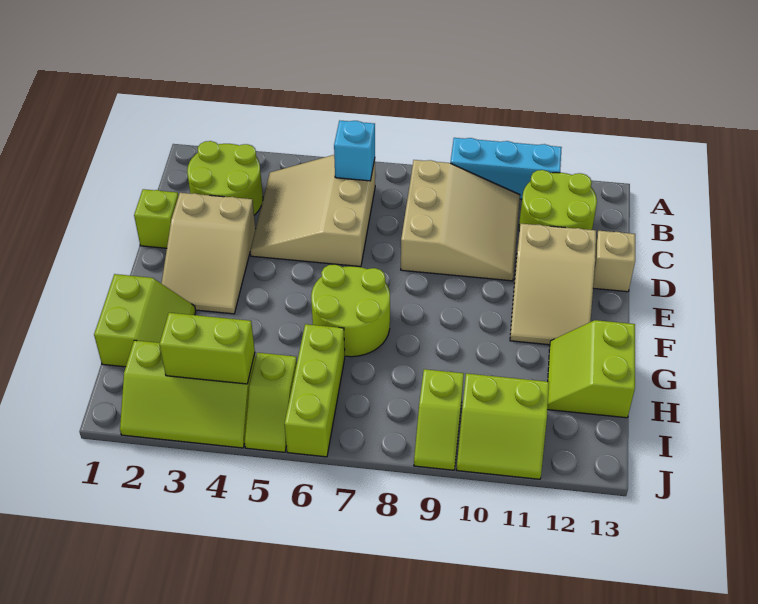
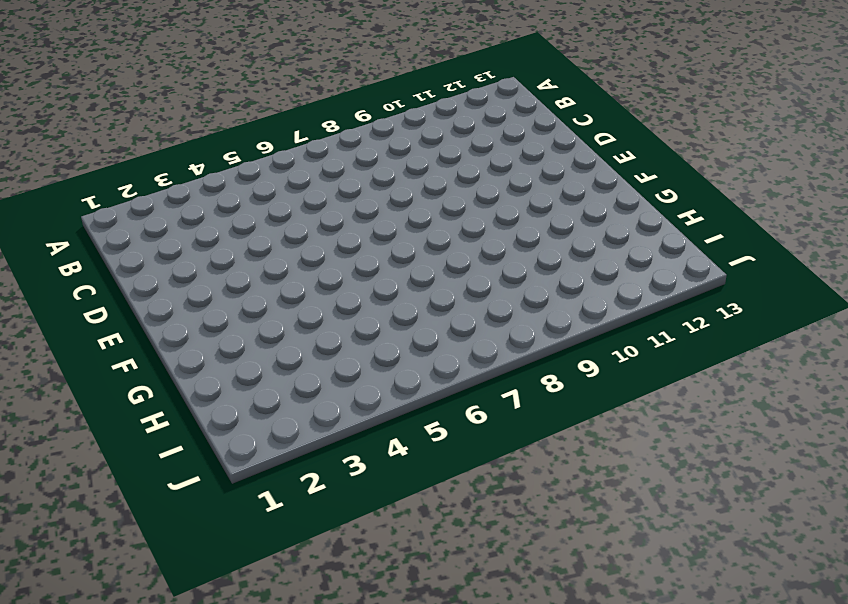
none -> cyan 1x3 brick [451,138,562,199]
none -> lime 2x2 round brick [187,141,263,215]
none -> tan 3x3 slope [250,155,375,267]

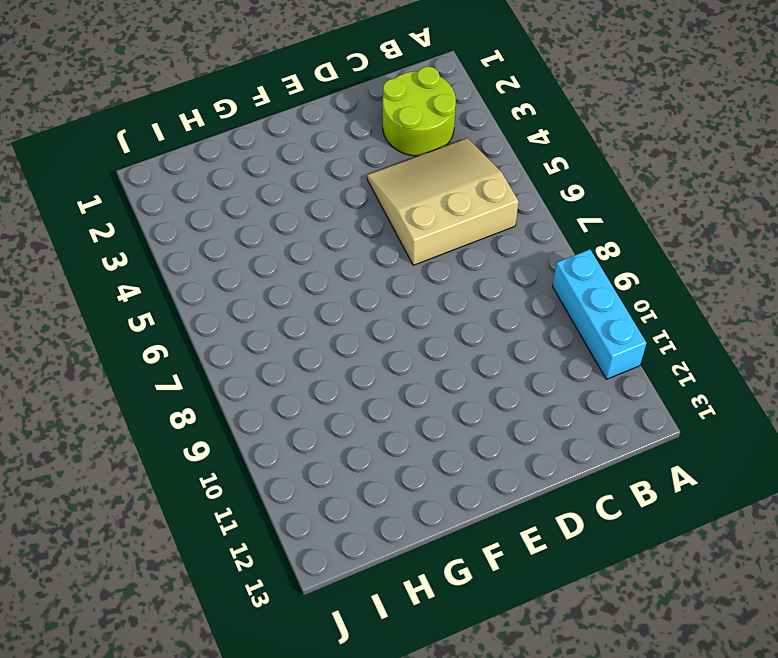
none -> tan 3x3 slope [401,160,520,281]
none -> lime 2x2 round brick [519,170,597,231]
none -> lime 1x1 brick [134,189,178,248]

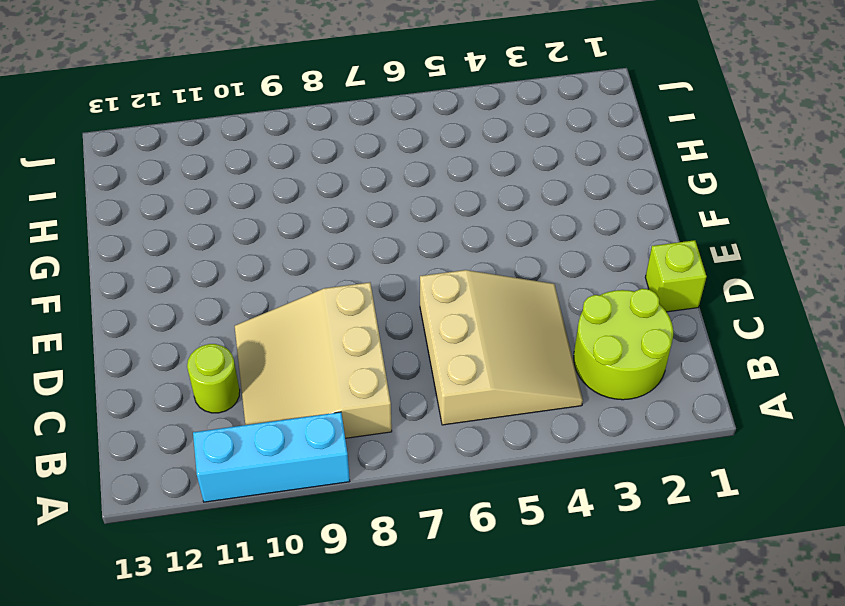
lime 1x1 round brick [187,344,240,413] -> lime 2x2 round brick [519,170,597,231]
none -> tan 2x3 slope [161,193,256,314]
none -> tan 2x3 slope [510,224,596,345]
none -> tan 1x1 brick [593,231,635,292]

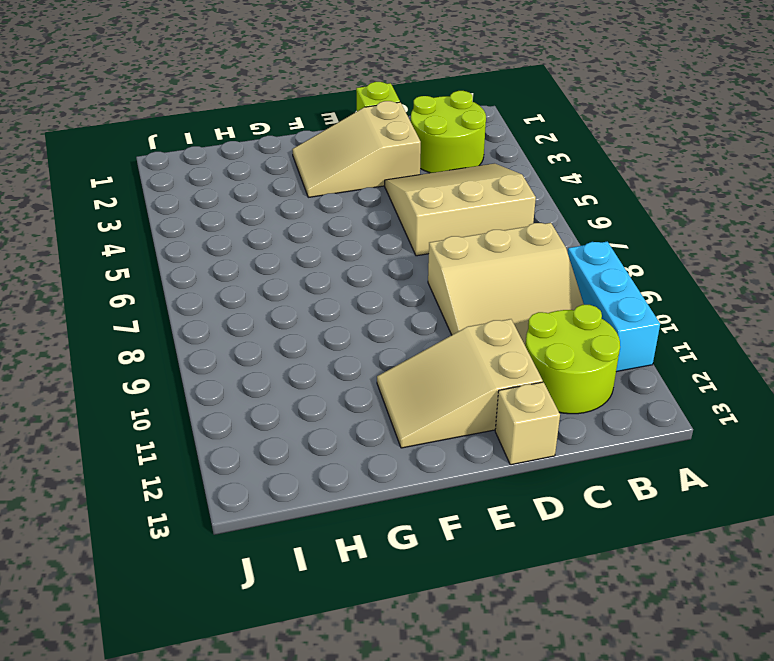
none -> lime 2x2 round brick [311,264,390,357]
none -> lime 2x2 slope [94,274,196,367]
none -> lime 2x2 slope [547,320,635,418]

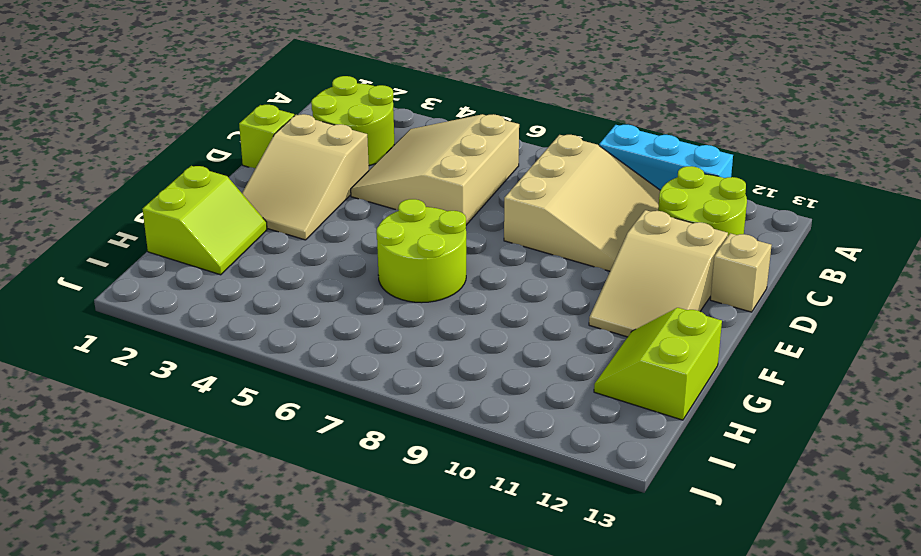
none -> lime 1x3 brick [284,324,345,457]
none -> lime 2x3 slope [120,340,256,448]
none -> lime 1x2 slope [245,353,297,452]

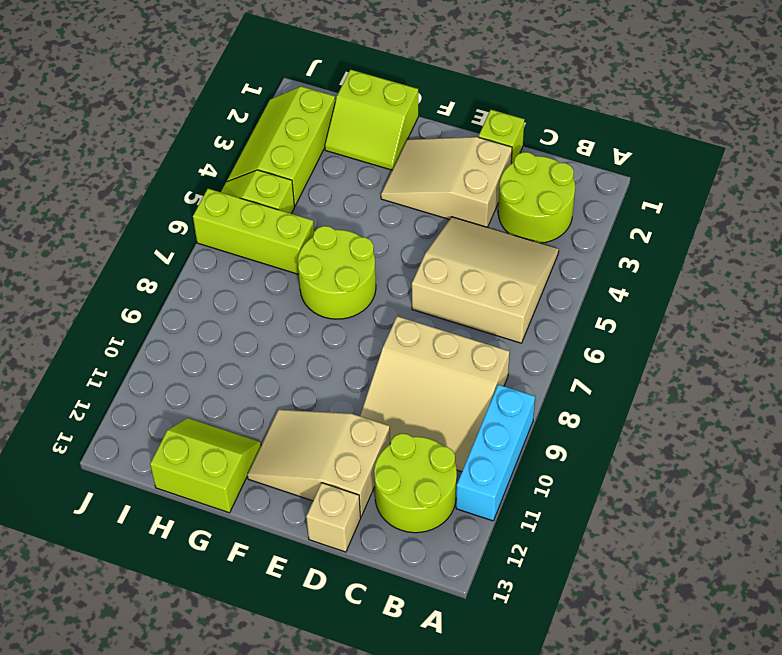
none -> lime 1x2 slope [414,369,464,470]
none -> lime 2x2 slope [457,373,549,479]
none -> cyan 1x1 brick [334,121,375,181]

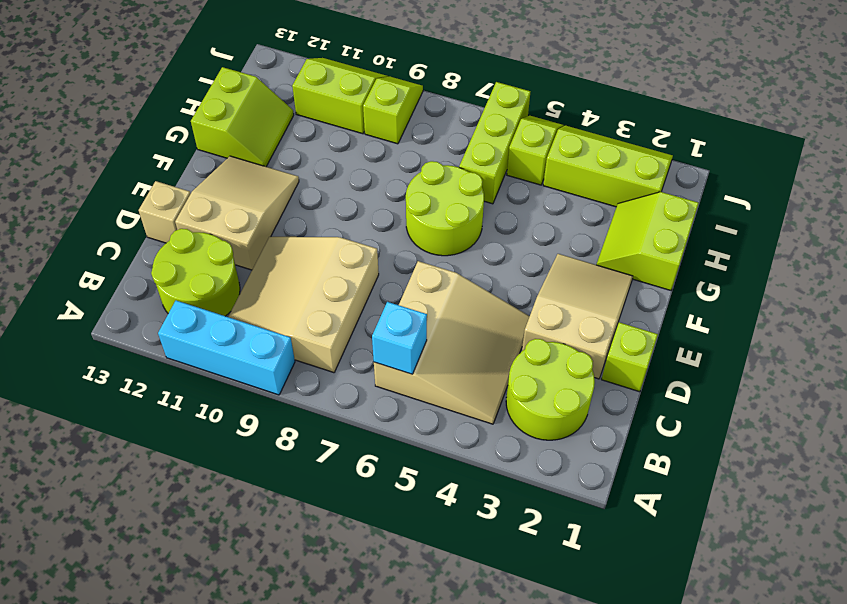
none -> lime 1x2 brick [159,313,255,384]

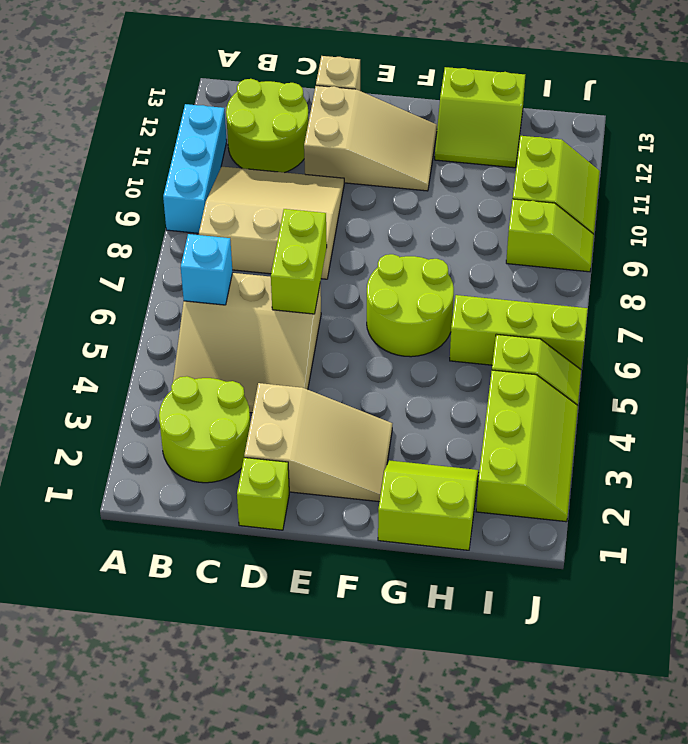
lime 1x2 brick [271,209,327,314] -> lime 1x2 brick moved to [159,313,255,384]

